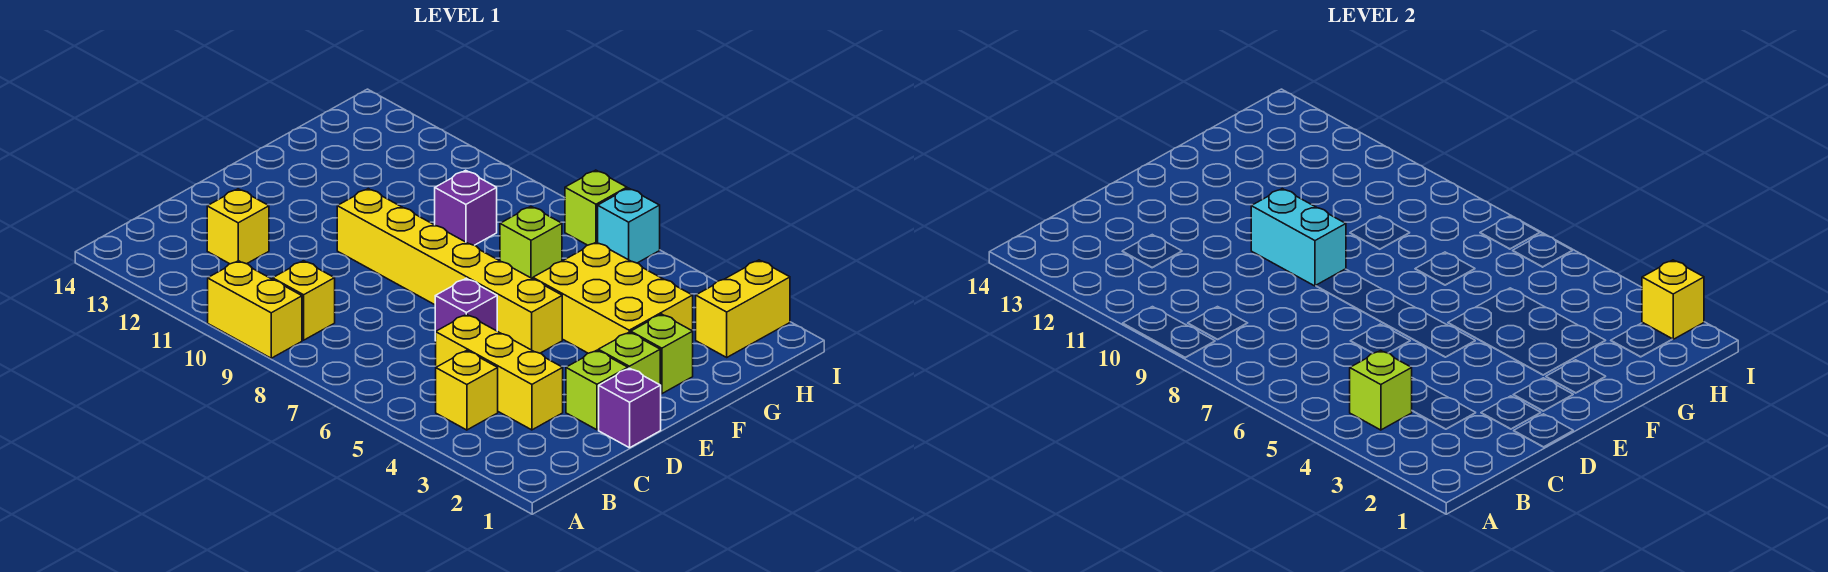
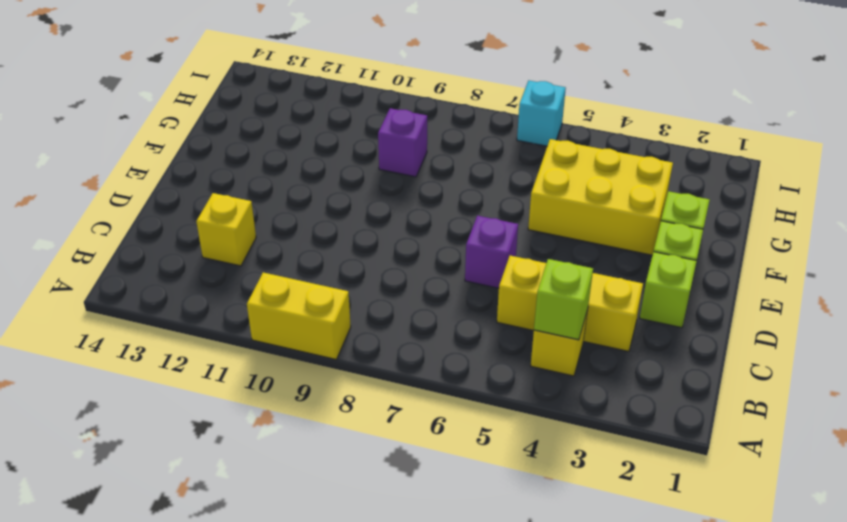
none -> yellow 1x1 brick [273,261,335,340]
none -> purple 1x1 brick [599,368,661,448]
none -> yellow 1x6 brick [337,189,562,353]

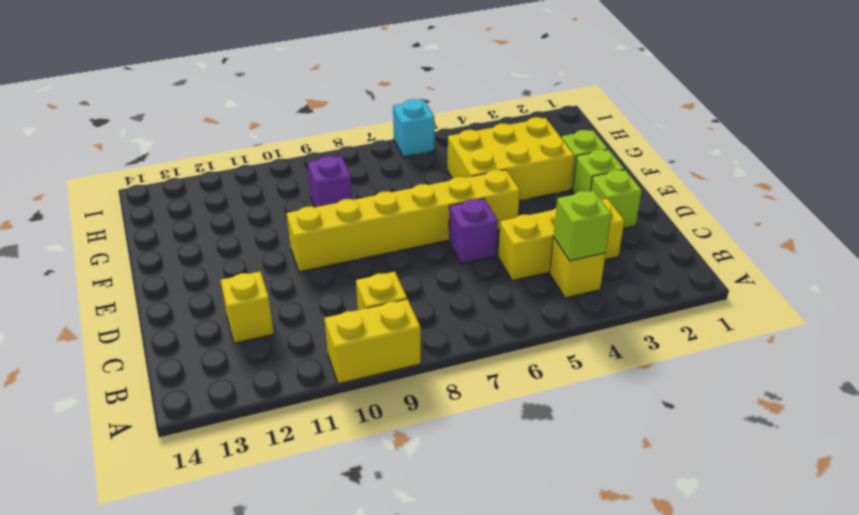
none -> purple 1x1 brick [599,368,661,448]
none -> lime 1x1 brick [500,206,562,279]
none -> yellow 1x2 brick [696,260,790,357]

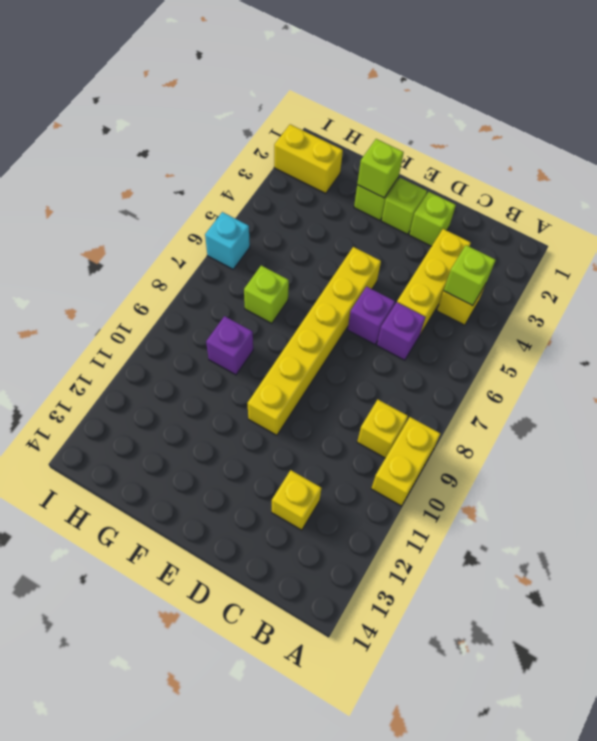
purple 1x1 brick [377,302,426,360] -> purple 1x1 brick moved to [599,368,661,448]
lime 1x1 brick [357,139,404,198] -> lime 1x1 brick moved to [565,170,627,245]
none -> yellow 2x3 brick [533,242,693,353]
none -> cyan 1x2 brick [1251,189,1346,286]
none -> yellow 1x1 brick [1642,260,1704,339]

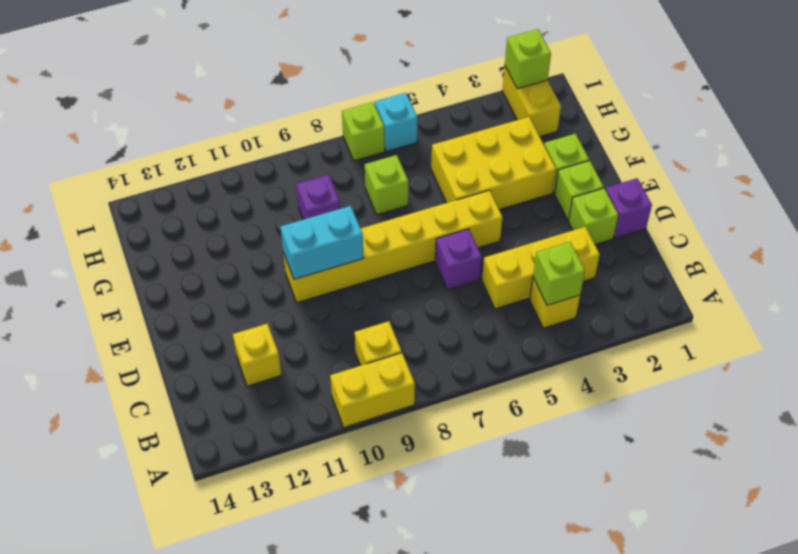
lime 1x1 brick [505,29,551,89] -> yellow 1x1 brick [1642,260,1704,339]

